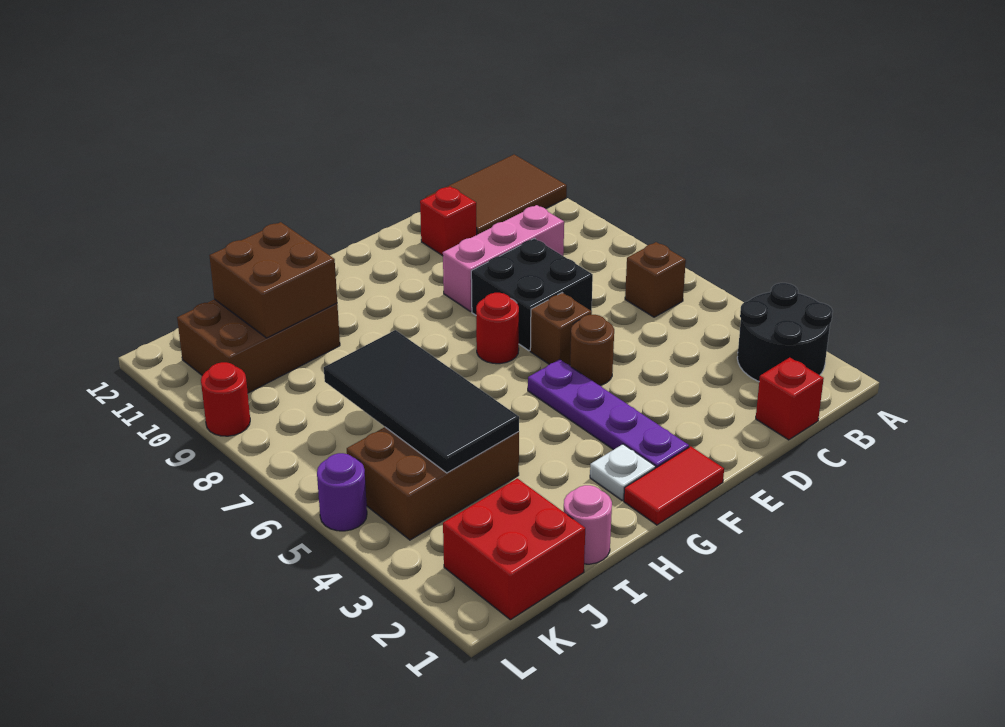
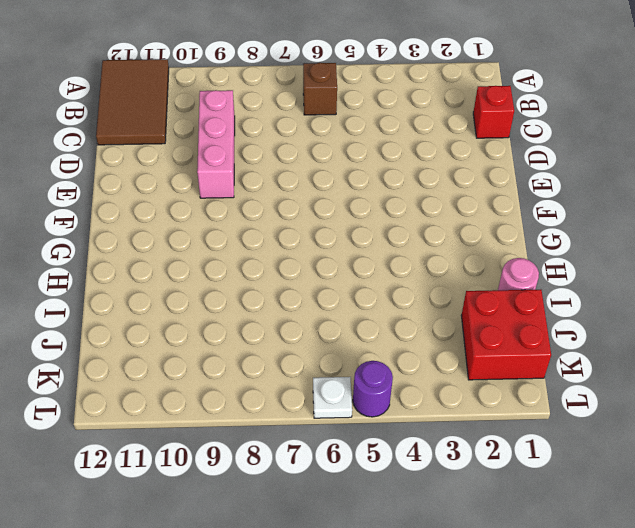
white 1x1 plate [313,377,352,418] -> white 1x1 plate moved to [590,444,656,500]
none -> black 2x2 round brick [737,283,833,381]
none -> black 2x2 brick [471,238,593,351]
none -> red 1x1 brick [420,186,477,256]

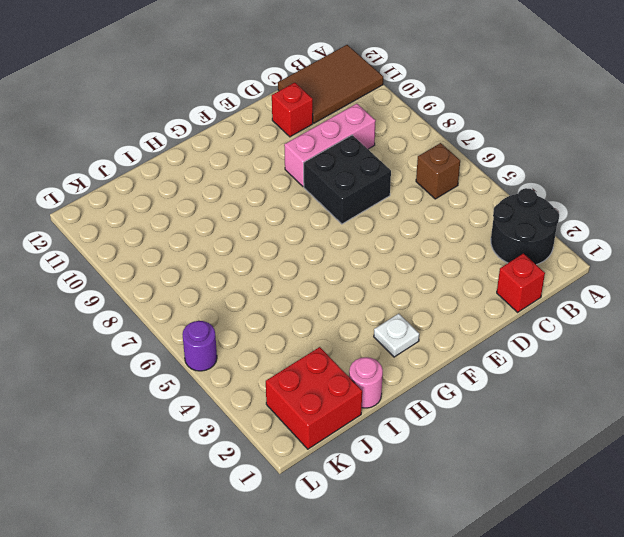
none -> brown 1x1 round brick [570,315,614,385]
none -> brown 1x1 brick [530,293,592,365]
none -> red 1x2 tile [624,446,724,525]

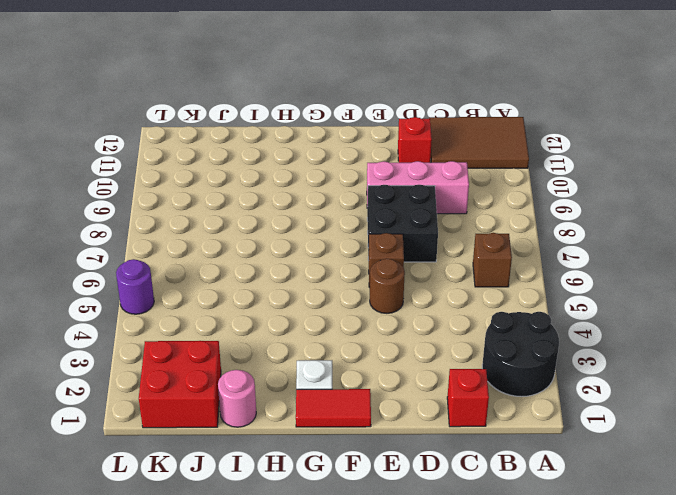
none -> purple 1x4 plate [528,359,689,468]
none -> red 1x1 round brick [476,293,519,364]
none -> brown 2x3 brick [347,427,519,540]

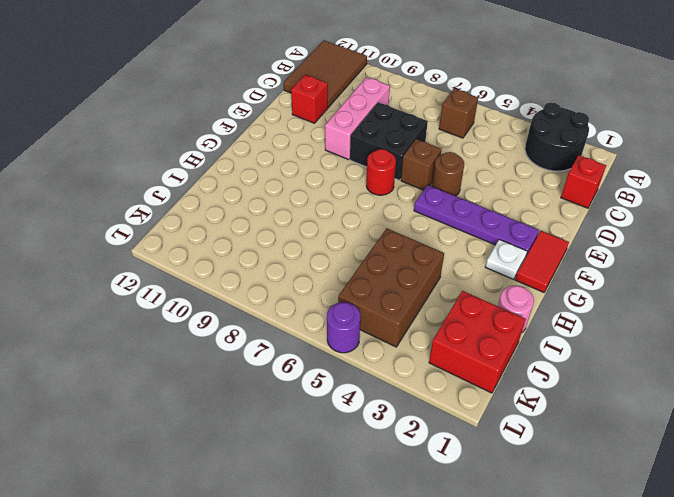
none -> brown 2x3 brick [177,299,340,393]
none -> red 1x1 round brick [201,362,250,436]
none -> black 2x4 tile [324,330,519,473]

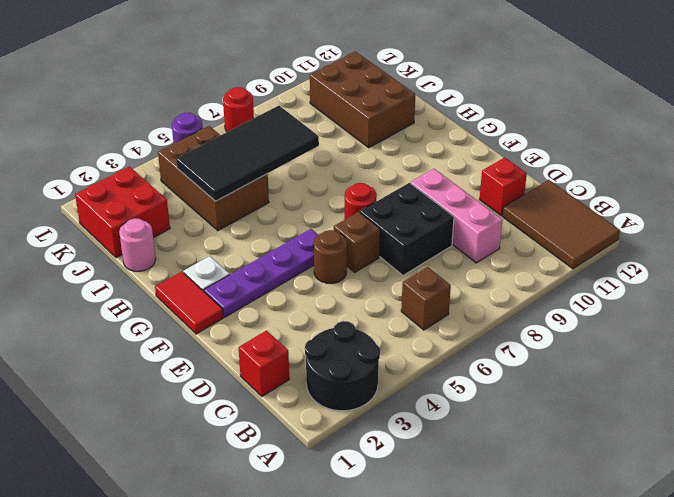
red 1x1 round brick [223,87,254,132] -> red 1x1 round brick moved to [201,362,250,436]
none -> brown 2x2 brick [209,222,337,338]

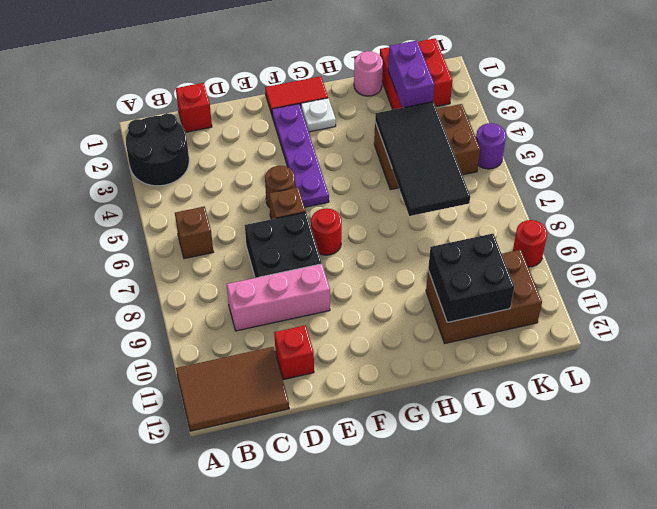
black 2x2 brick [428,234,514,322] -> brown 2x2 brick [209,222,337,338]
purple 1x2 brick [388,41,435,108] -> none

